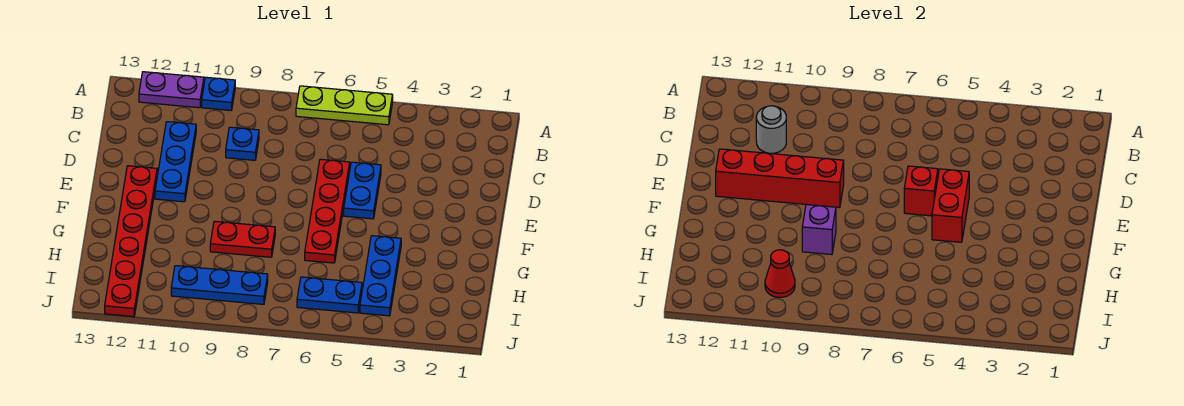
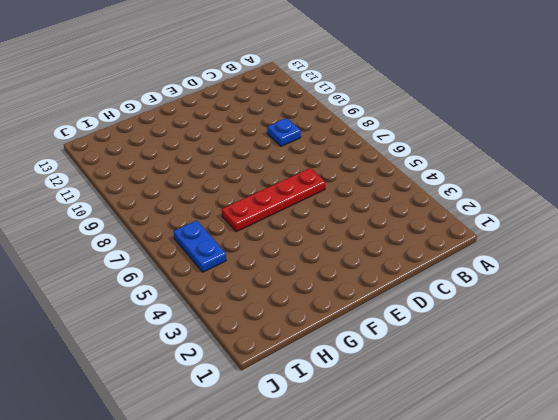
none -> lime 1x3 plate [296,86,393,125]
none -> blue 1x1 plate [202,77,235,110]
none -> purple 1x2 plate [139,72,204,108]

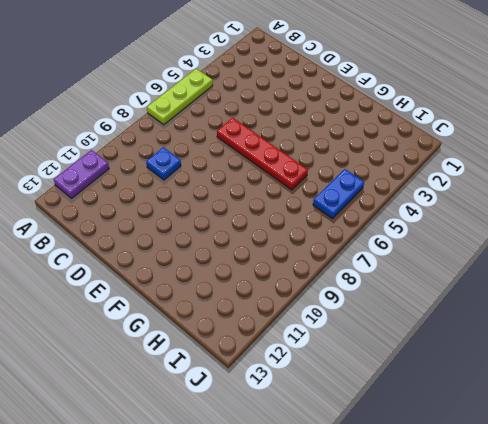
none -> blue 1x1 plate [202,77,235,110]
none -> blue 1x3 plate [155,122,196,202]
none -> blue 1x2 plate [344,162,381,219]

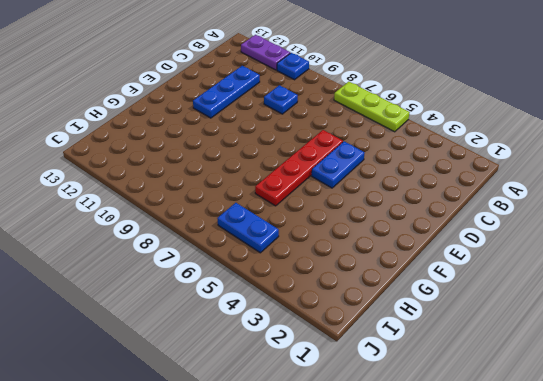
none -> red 1x6 plate [105,166,157,317]
none -> blue 1x3 plate [360,236,401,316]
none -> red 1x2 plate [210,221,275,257]

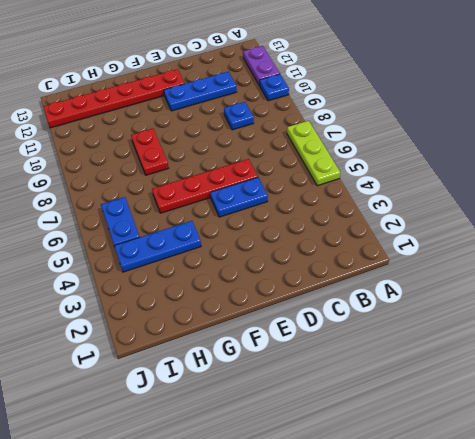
none -> blue 1x3 plate [171,266,268,304]
none -> grey 1x1 round brick [756,106,786,153]
none -> red 1x2 brick [932,169,969,242]

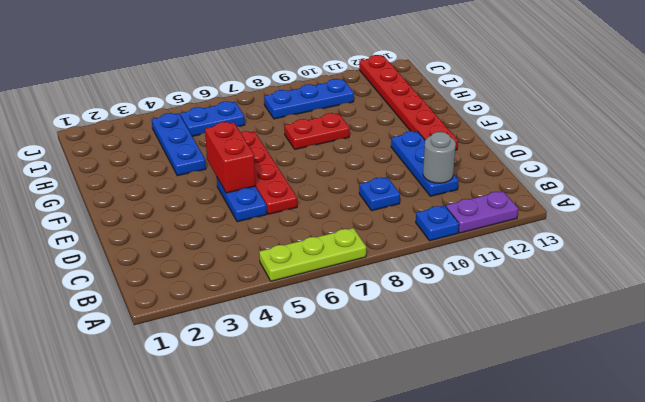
none -> red 1x1 brick [904,166,938,216]
none -> red 1x4 brick [716,149,844,208]
none -> purple 1x1 brick [802,205,836,255]

